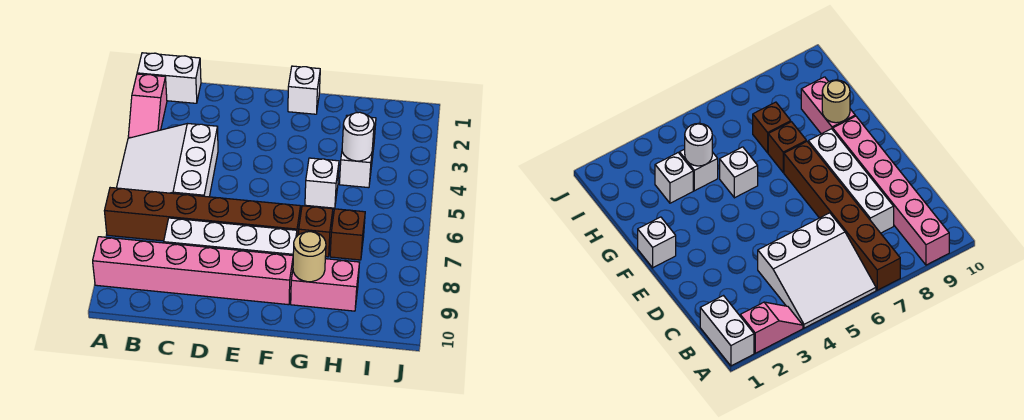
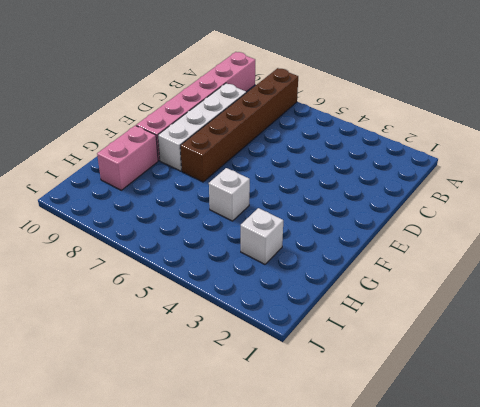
none -> white 1x2 brick [137,53,201,103]
none -> pink 1x2 slope [128,74,167,138]
none -> white 3x3 slope [117,124,218,197]

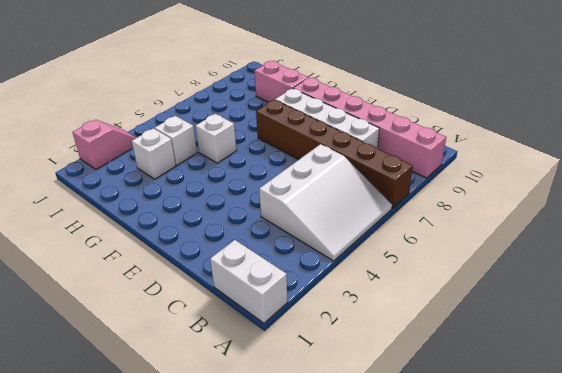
pink 1x2 slope [73,120,136,170] -> pink 1x2 slope moved to [128,74,167,138]
none -> white 1x1 brick [288,66,320,114]
none -> brown 1x1 brick [299,206,333,257]
none -> brown 1x1 brick [330,209,365,260]

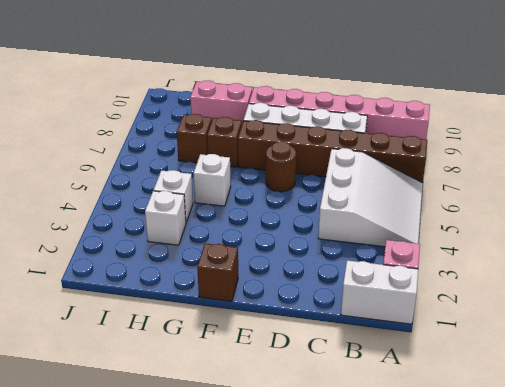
brown 1x1 round brick [266,142,296,192] -> none
brown 1x1 brick [197,244,238,301] -> white 1x1 brick [288,66,320,114]
none -> tan 1x1 round brick [293,232,326,282]
none -> white 1x1 round brick [342,112,374,161]

